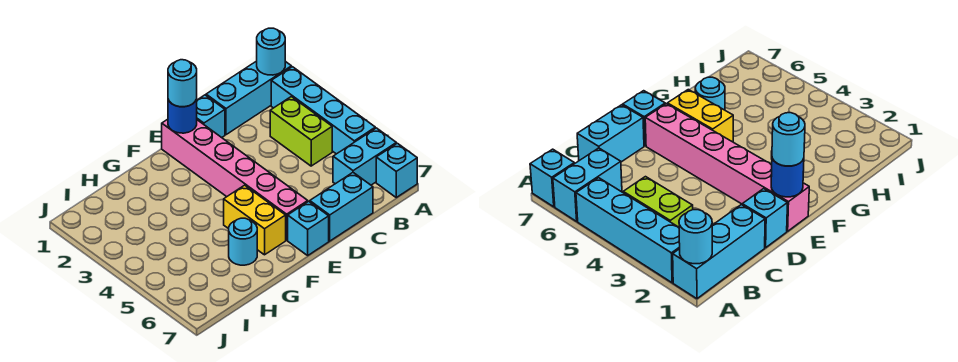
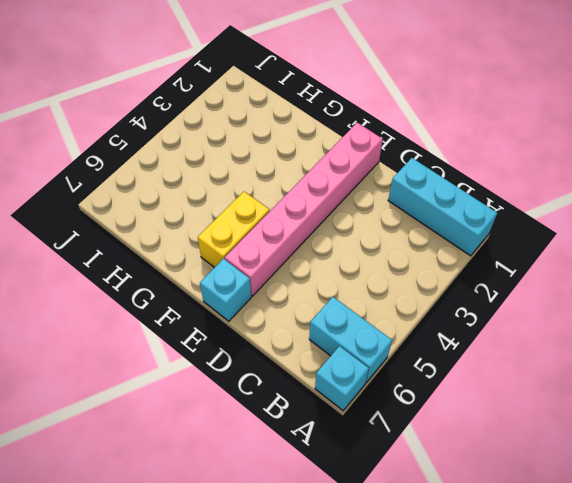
none -> cyan 1x4 brick [271,67,375,154]
none -> lime 1x2 brick [270,97,332,166]
none -> cyan 1x2 brick [309,173,373,241]

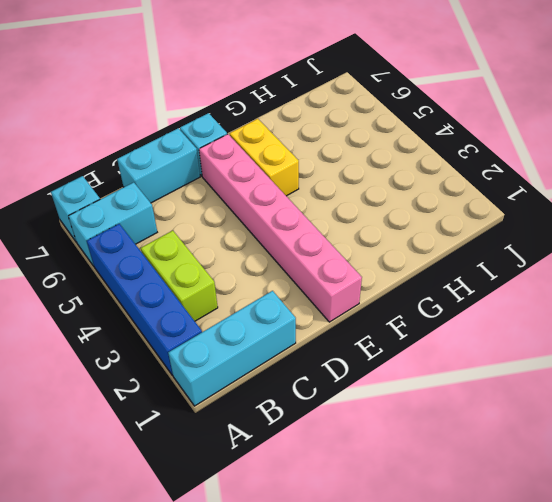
blue 1x4 brick [87,224,202,376] -> cyan 1x4 brick [271,67,375,154]
none -> cyan 1x1 brick [197,95,225,138]
none -> cyan 1x1 round brick [229,218,257,265]
none -> cyan 1x1 round brick [257,28,285,75]

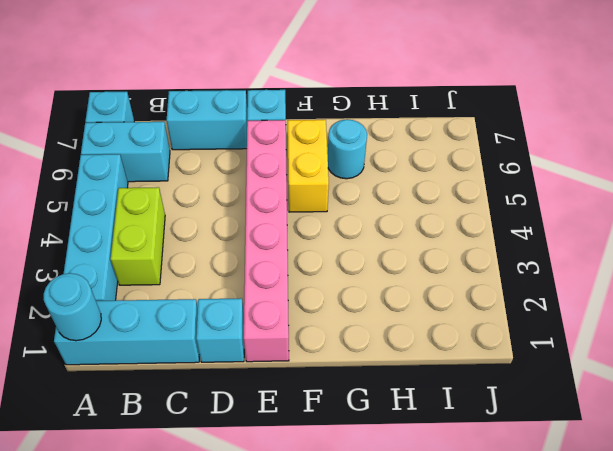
none -> blue 1x1 round brick [168,99,197,133]
none -> cyan 1x1 round brick [168,60,197,107]

